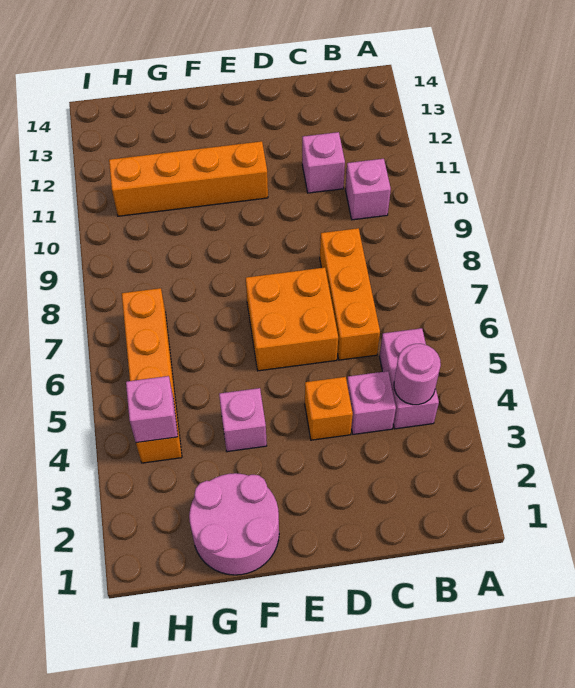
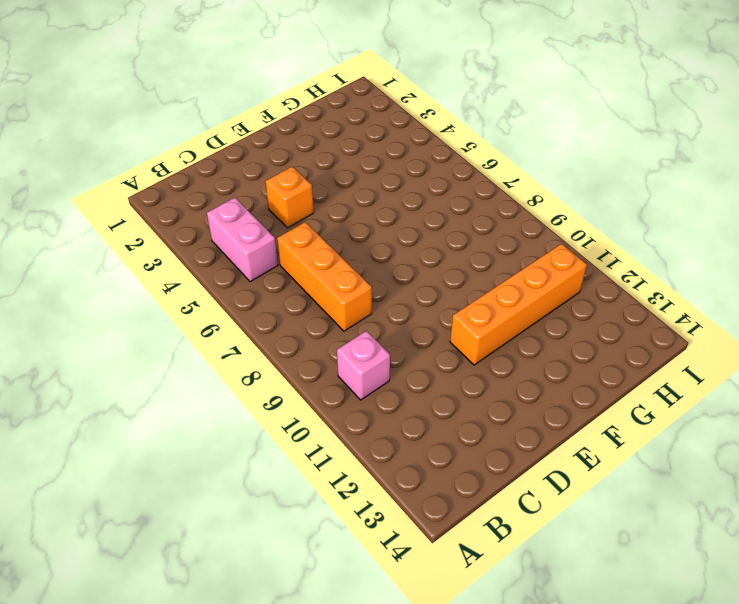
none -> pink 1x1 brick [347,371,396,434]
none -> pink 1x1 brick [302,132,345,193]
none -> orange 2x2 brick [246,267,338,371]

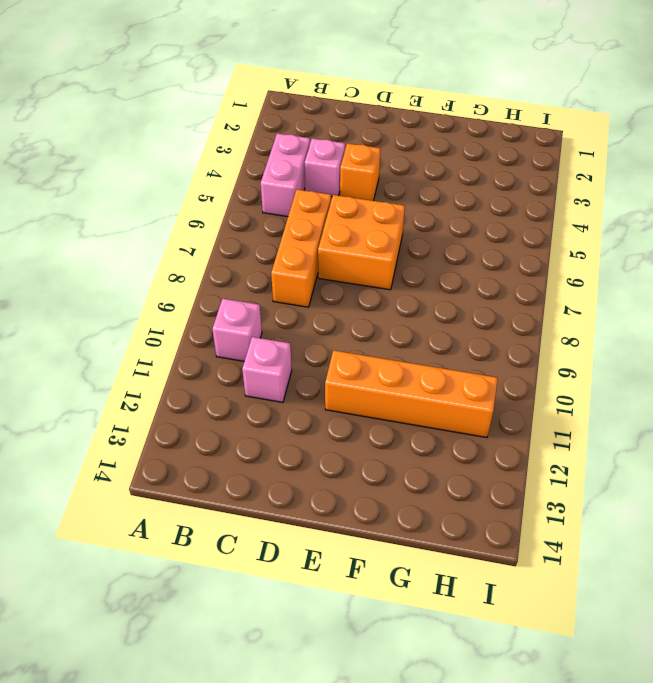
none -> pink 2x2 round brick [189,473,279,575]
none -> pink 1x1 brick [219,388,267,452]
none -> orange 1x4 brick [122,288,182,463]

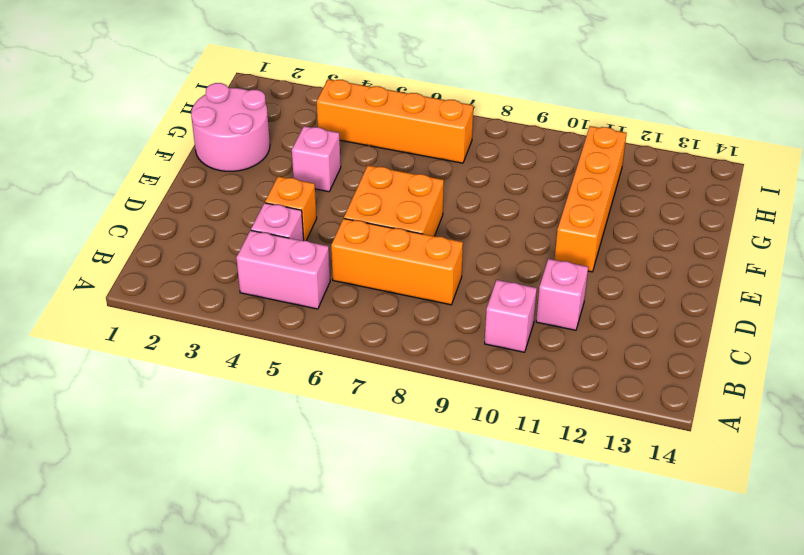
none -> pink 1x1 round brick [394,344,441,405]
none -> pink 1x1 brick [126,376,178,443]

